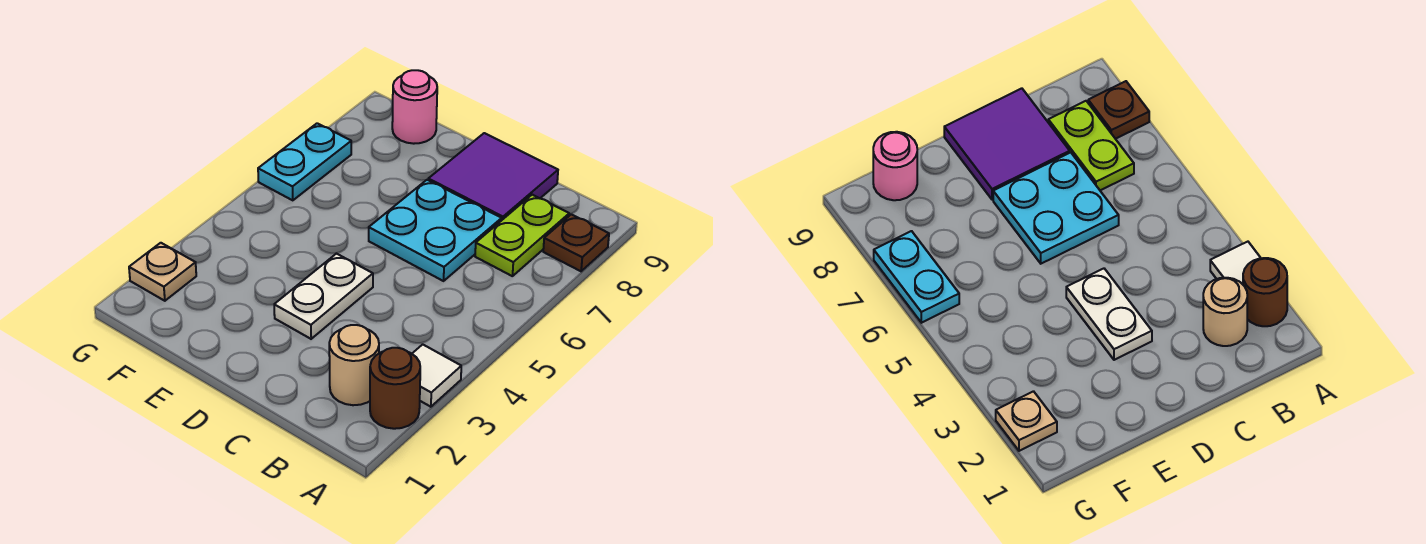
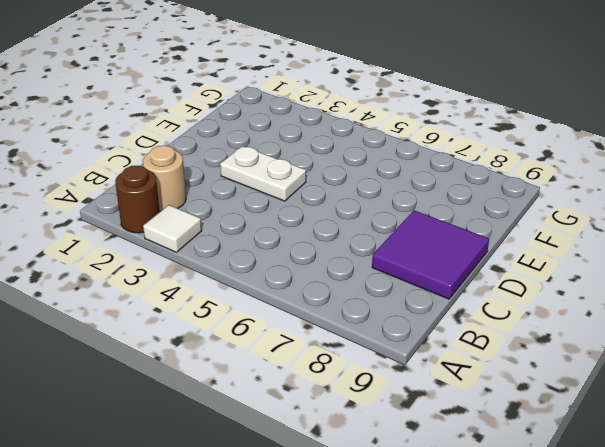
none -> brown 1x1 plate [543,214,609,271]
none -> lime 1x2 plate [475,195,569,276]

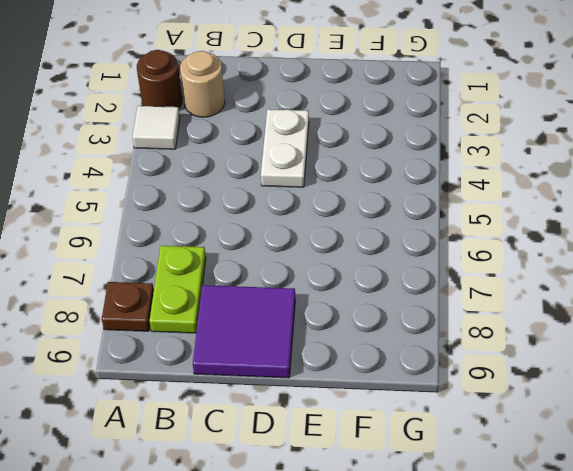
none -> cyan 2x2 plate [369,180,502,281]
none -> pink 1x1 round brick [392,70,437,144]

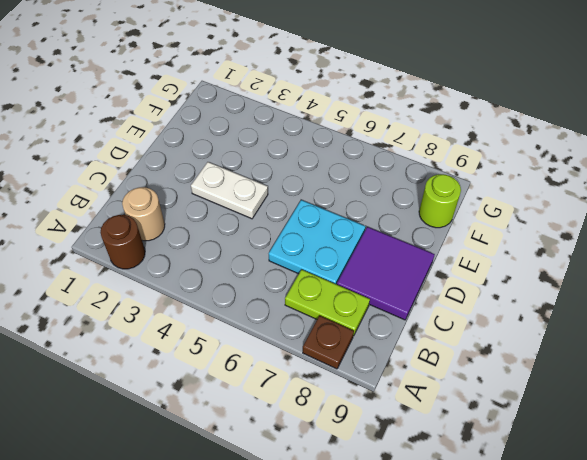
lime 1x1 round brick [419,174,461,228] -> pink 1x1 round brick [392,70,437,144]
none -> white 1x1 tile [412,344,461,407]
none -> tan 1x1 plate [129,243,196,301]

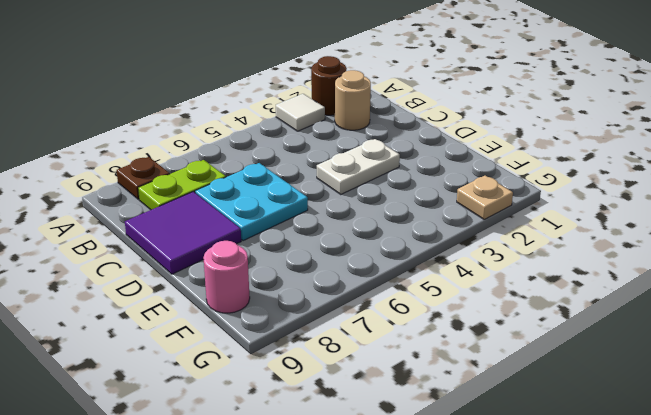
none -> cyan 1x2 plate [258,123,351,200]

